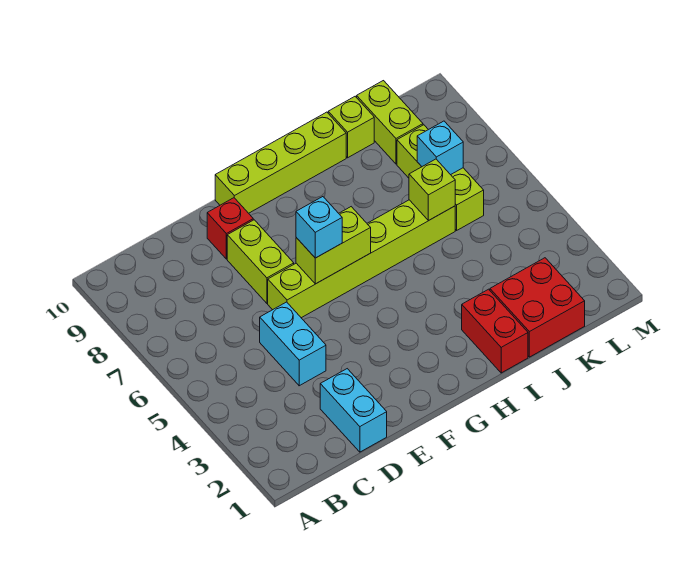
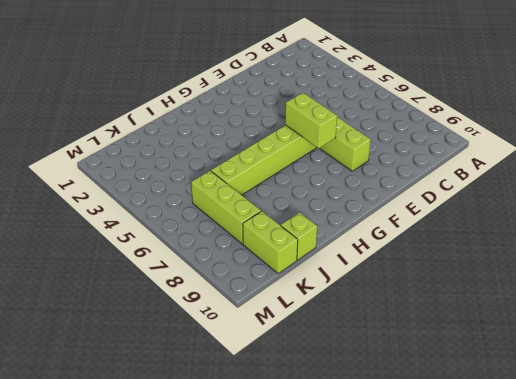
lime 1x2 brick [285,93,337,148] -> lime 1x2 brick turned to [296,207,371,284]
none -> cyan 1x2 brick [320,369,387,452]
none -> cyan 1x2 brick [260,302,326,386]
none -> red 1x1 brick [207,198,253,259]

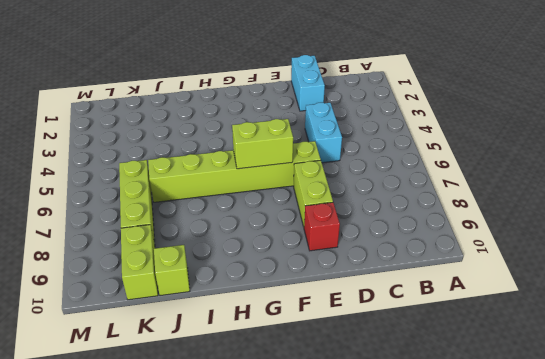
none -> lime 1x4 brick [215,112,346,213]
none -> red 1x2 brick [462,289,528,373]
none -> red 2x2 brick [490,258,585,357]

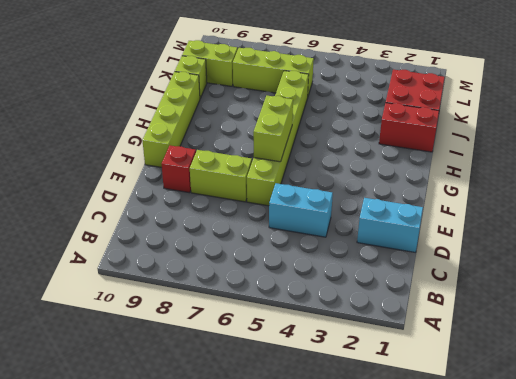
none -> lime 1x1 brick [409,159,455,220]
none -> cyan 1x1 brick [417,121,463,175]
none -> cyan 1x1 brick [296,197,342,258]

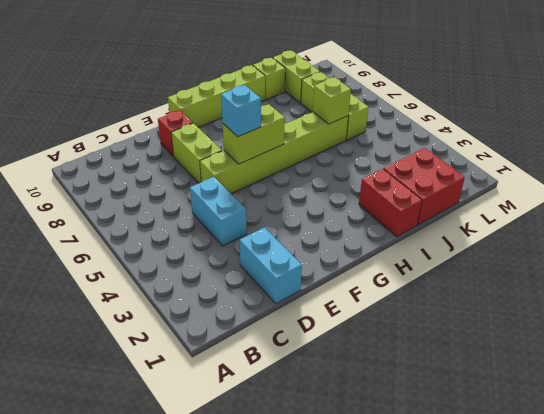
none -> cyan 1x1 brick [417,121,463,175]

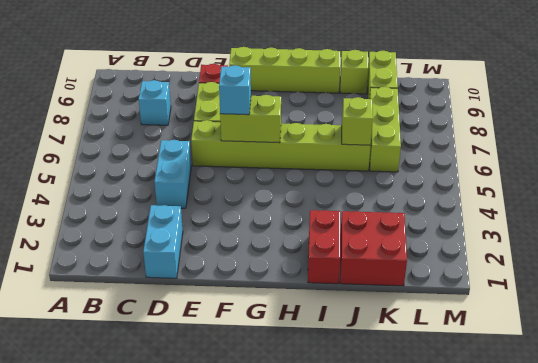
cyan 1x1 brick [139,80,171,125] -> cyan 1x1 brick moved to [417,121,463,175]

